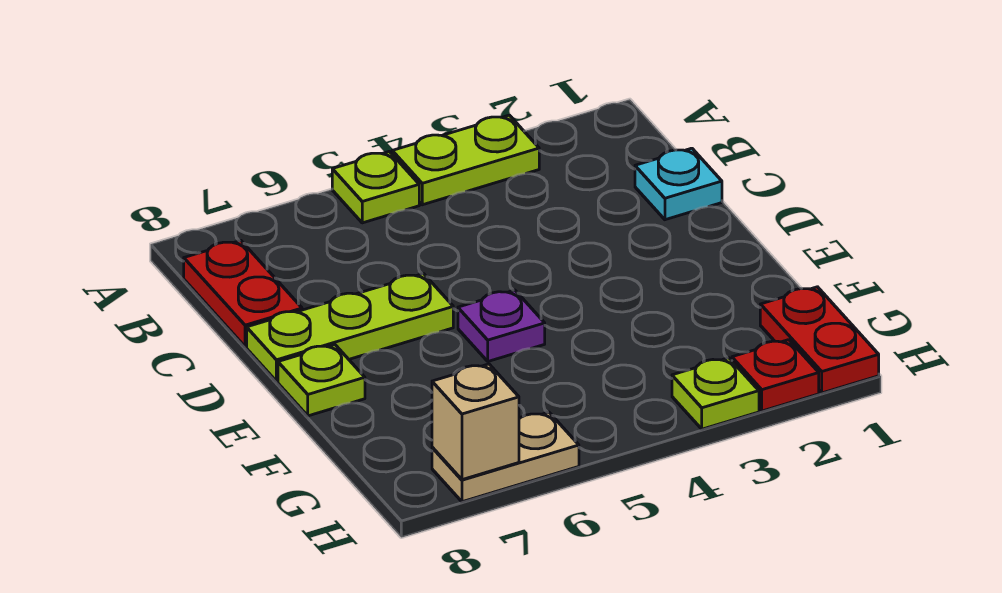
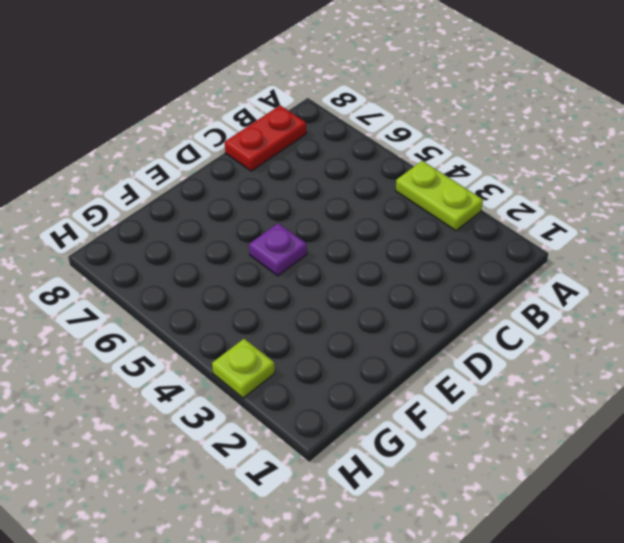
none -> lime 1x1 plate [332,151,419,223]
none -> cyan 1x1 plate [635,148,722,220]
none -> lime 1x3 plate [247,274,453,381]

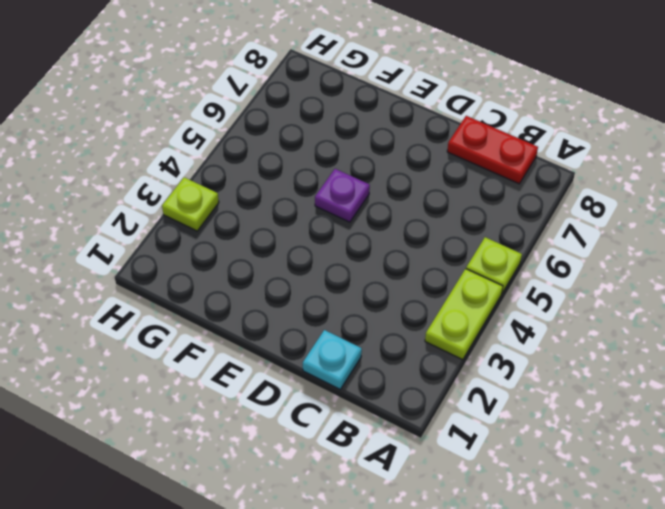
none -> lime 1x3 plate [247,274,453,381]
none -> lime 1x1 plate [278,345,365,416]
none -> red 1x2 plate [760,287,879,393]

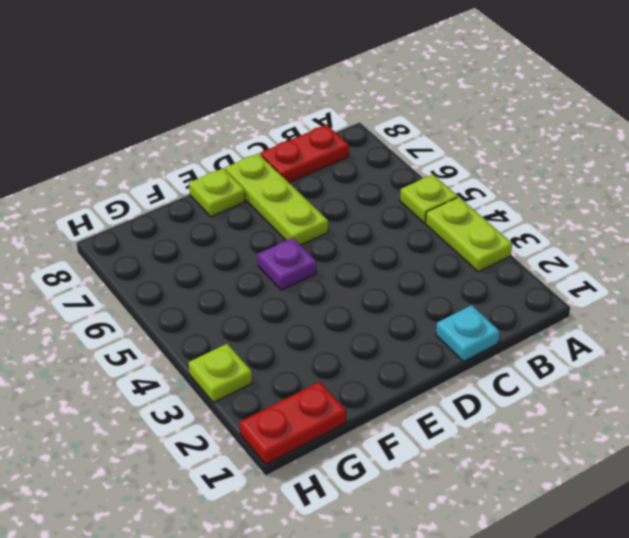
none -> red 1x1 plate [732,340,819,411]
none -> tan 1x2 plate [432,412,579,502]
none -> tan 1x1 brick [432,364,519,480]

